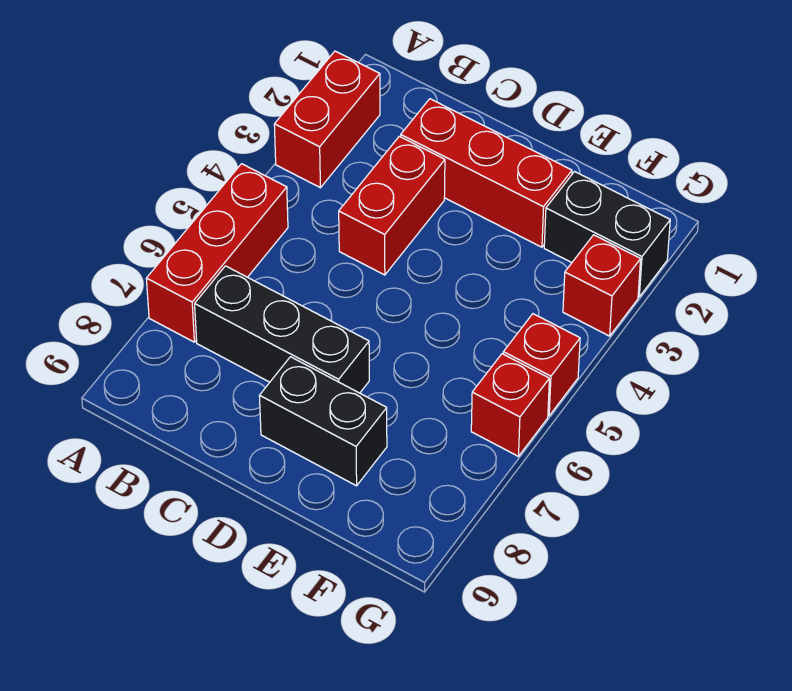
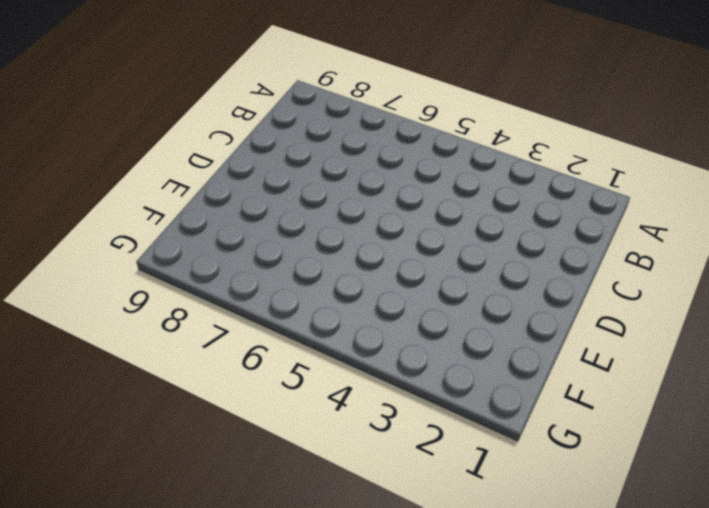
none -> red 1x2 brick [274,51,380,188]
none -> red 1x3 brick [146,164,288,342]

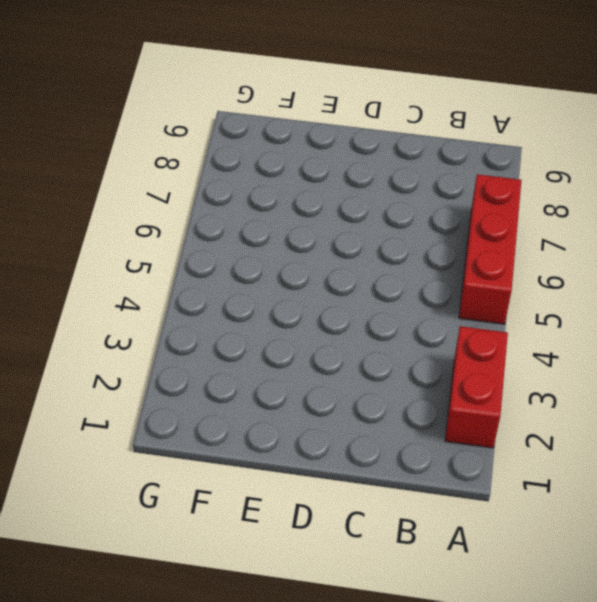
none -> black 1x3 brick [195,266,369,393]
none -> red 1x3 brick [401,99,572,247]

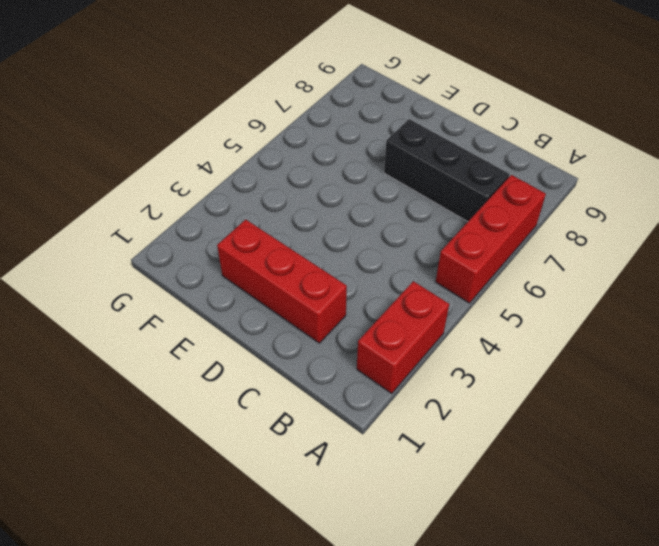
none -> red 1x2 brick [339,136,445,275]
none -> black 1x2 brick [259,357,387,486]

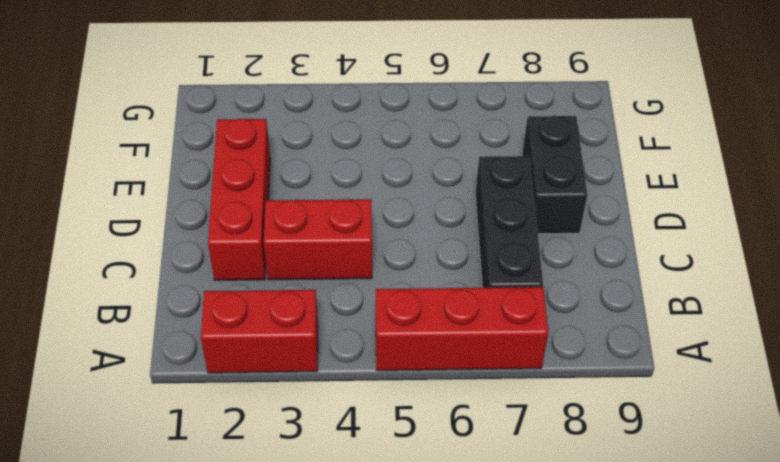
none -> black 1x2 brick [544,172,670,297]
none -> red 1x1 brick [563,235,641,336]

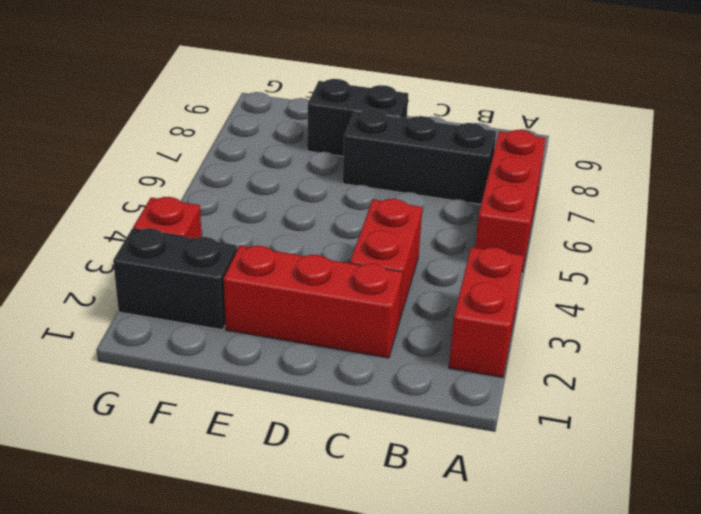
none -> red 1x1 brick [503,314,580,416]
none -> red 1x1 brick [471,354,549,456]

